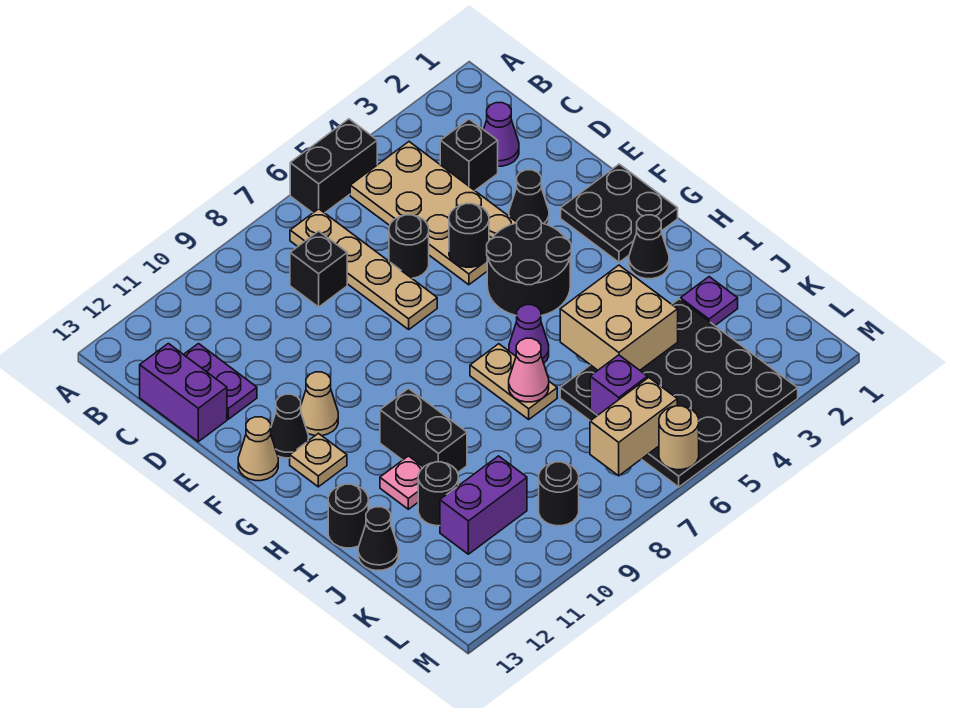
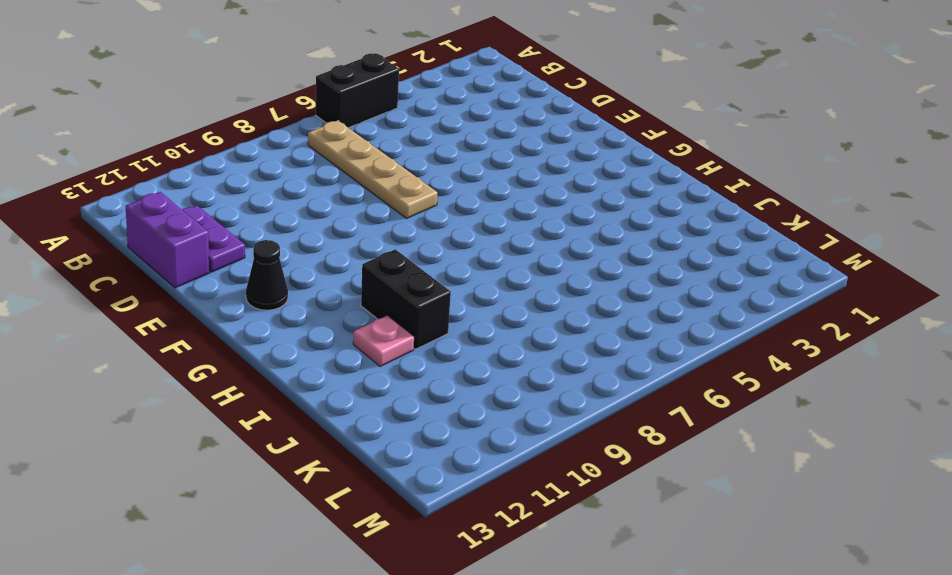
none -> tan 2x4 plate [350,142,517,285]
none -> purple 1x1 cone [484,103,519,166]
none -> black 1x1 brick [440,119,498,190]
none -> black 1x1 brick [290,231,347,307]

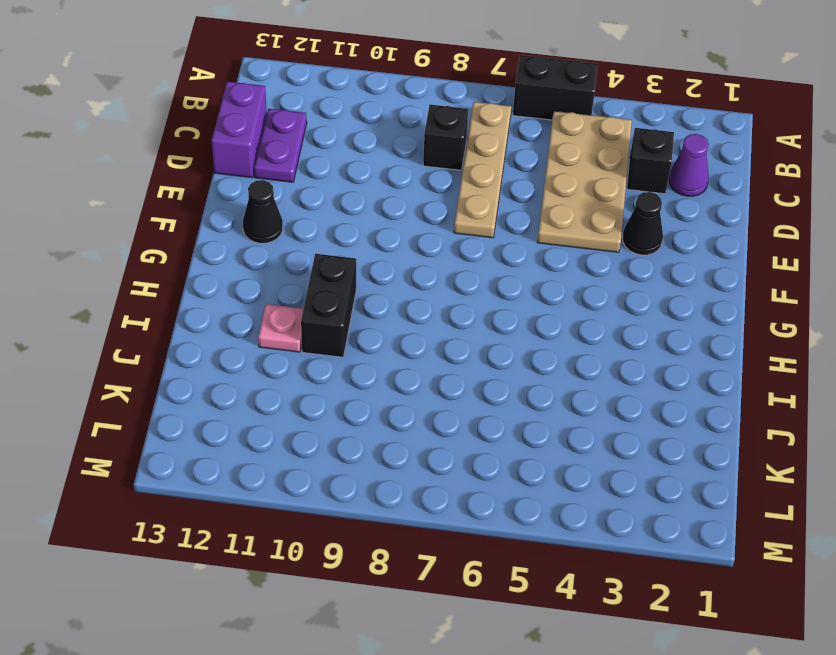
none -> black 1x1 round brick [389,215,429,278]
none -> black 2x2 plate [561,164,678,262]
none -> black 2x2 round brick [487,215,571,316]
none -> tan 1x1 cone [301,372,338,436]

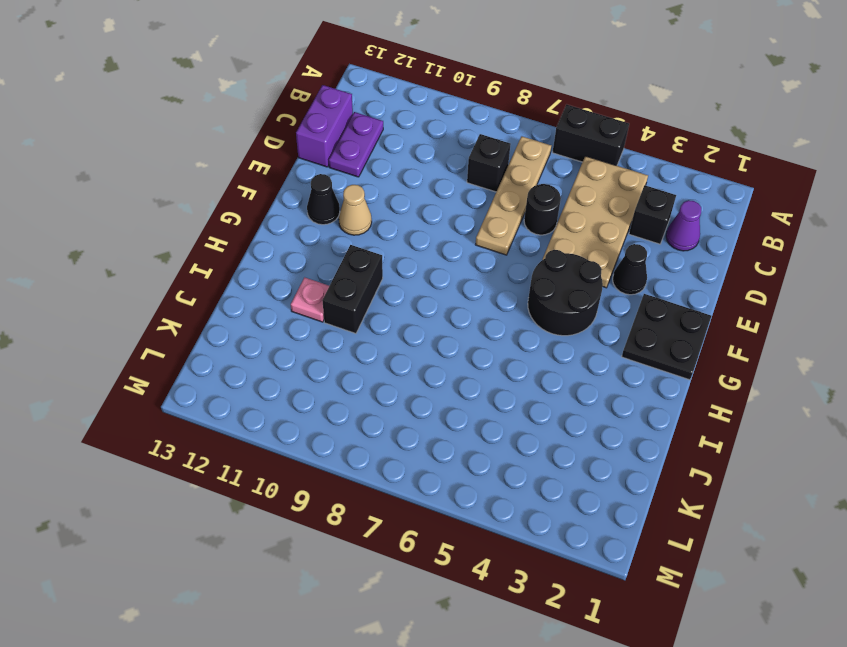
none -> tan 1x1 cone [238,417,278,481]
none -> tan 1x1 plate [290,433,347,487]
none -> black 1x1 cone [629,215,669,279]
none -> purple 1x1 cone [509,305,549,363]

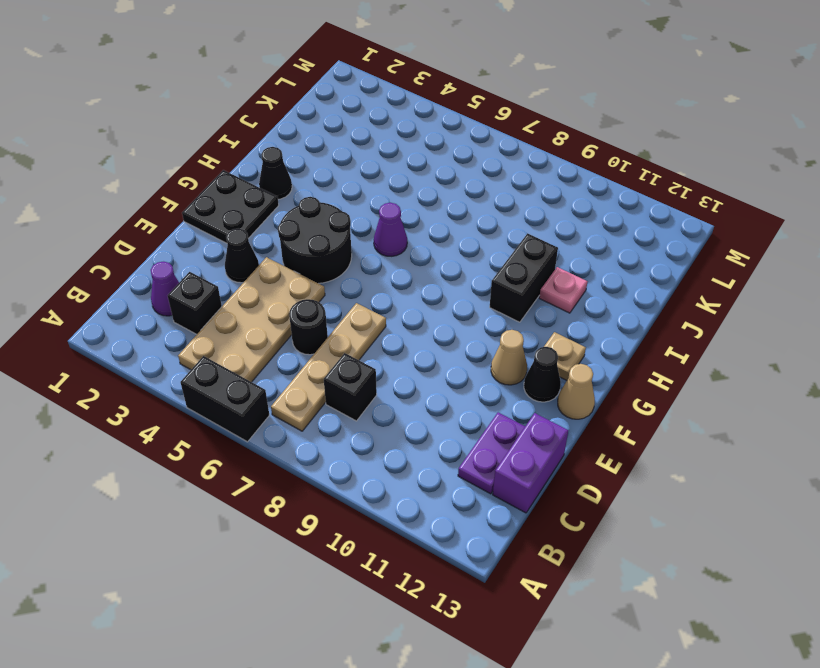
none -> tan 1x2 plate [470,344,557,419]
none -> black 1x1 round brick [328,484,368,548]
none -> purple 1x1 plate [681,277,738,325]
none -> black 4x4 plate [560,299,798,487]

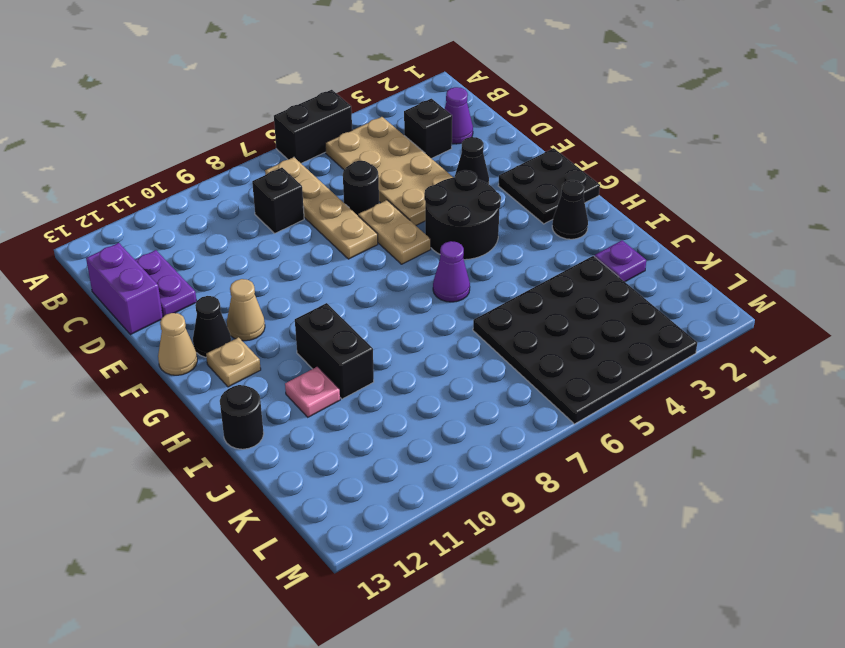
tan 1x2 plate [358,200,431,264] -> tan 1x2 plate moved to [470,344,557,419]
none -> black 1x1 round brick [418,462,458,526]
none -> black 1x1 cone [358,507,398,570]
none -> purple 1x2 brick [440,456,527,554]
none -> black 1x1 round brick [539,462,579,526]

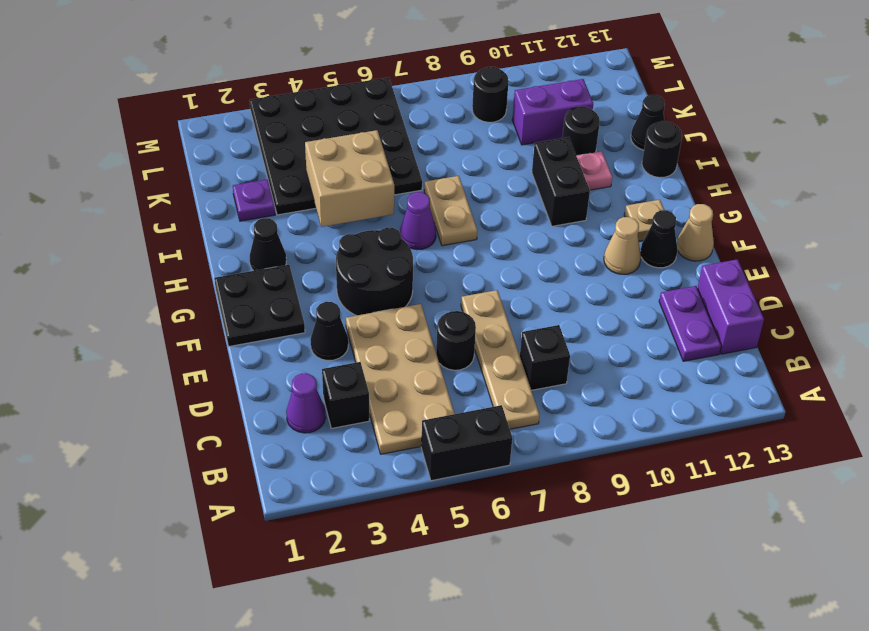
none -> black 1x1 round brick [449,204,489,267]
none -> pink 1x1 cone [509,338,549,402]
none -> purple 1x1 brick [590,355,647,415]
none -> tan 1x2 brick [590,378,677,476]

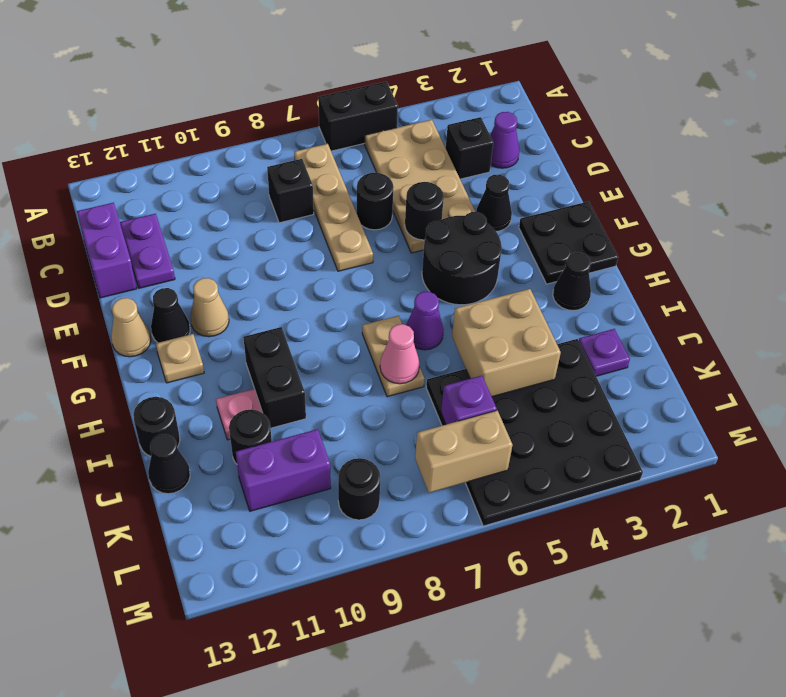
none -> tan 1x1 round brick [659,406,699,470]

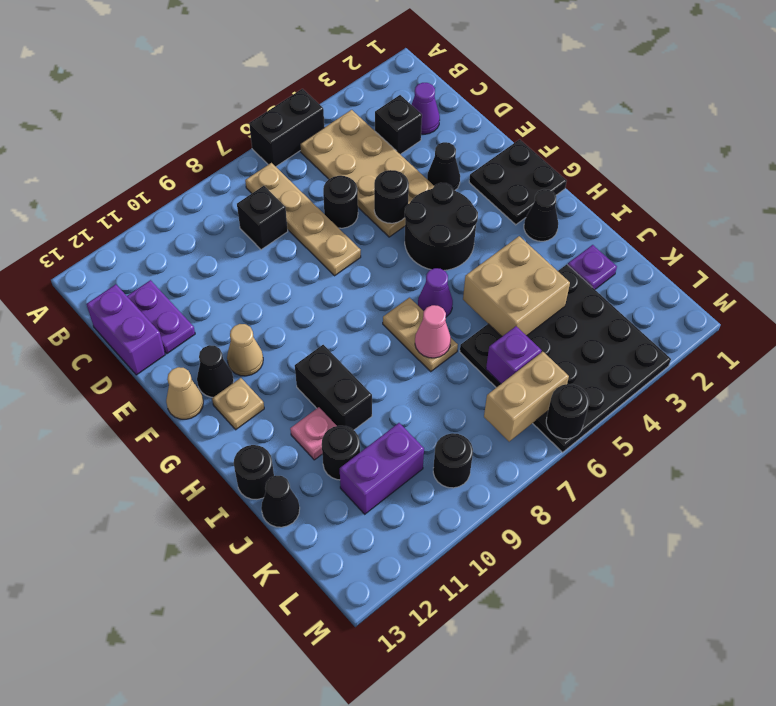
black 1x1 round brick [546,384,589,439] -> tan 1x1 round brick [659,406,699,470]

